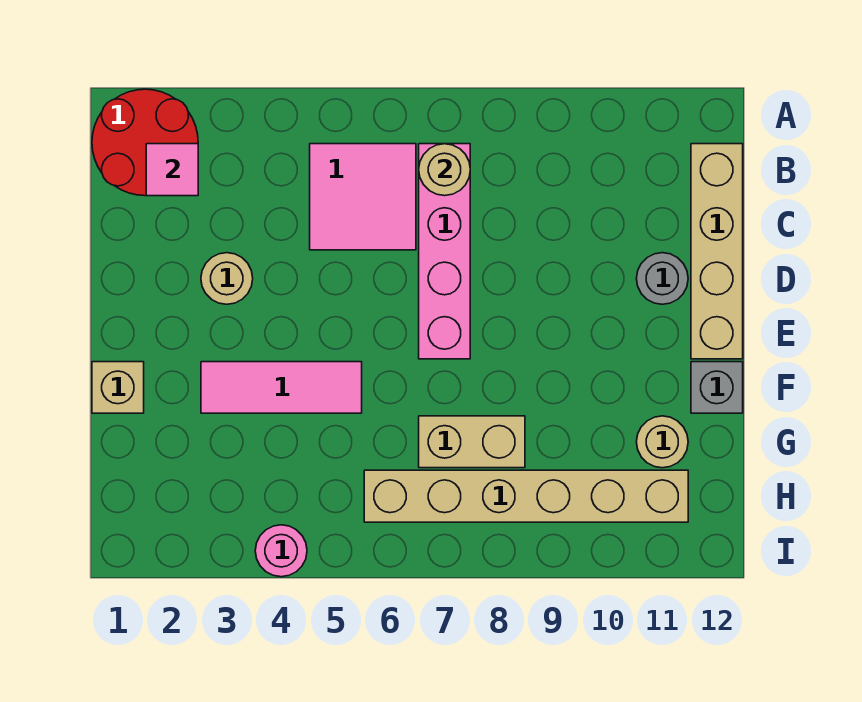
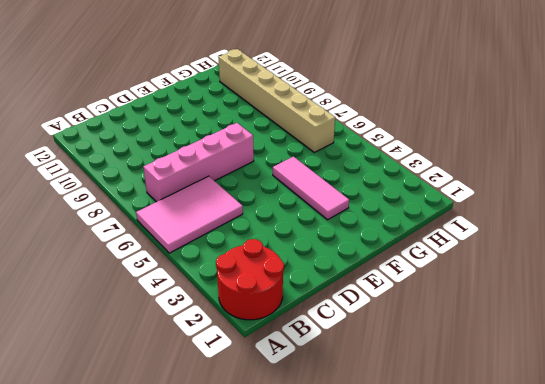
pink 2x3 tile [136,176,243,253] -> pink 2x2 tile [310,144,416,250]
none -> tan 1x4 brick [691,144,743,359]
none -> tan 1x1 round brick [201,253,253,304]
none -> grey 1x1 round brick [636,253,688,304]

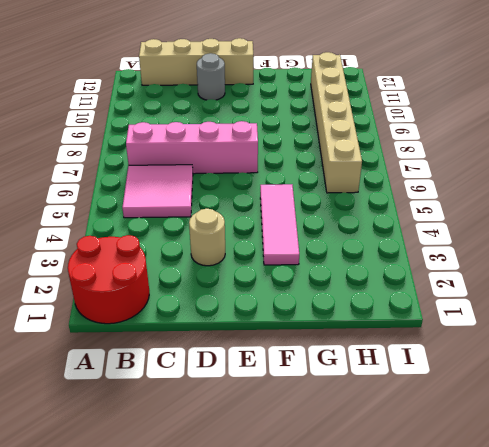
none -> tan 1x1 brick [92,362,144,413]
none -> grey 1x1 brick [691,362,743,413]
none -> tan 1x2 brick [419,416,525,468]

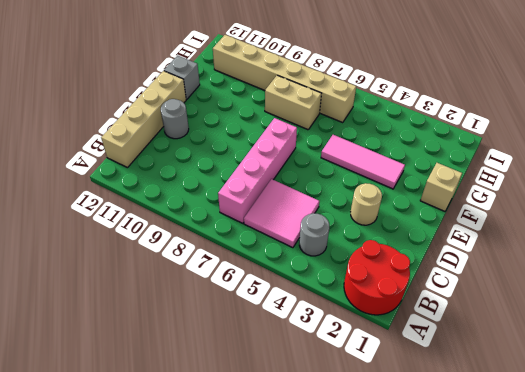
grey 1x1 round brick [299,213,329,256] -> none
none -> tan 1x1 round brick [637,416,688,468]
none -> pink 1x1 round brick [255,525,307,577]
none -> pink 1x1 tile [146,144,198,196]

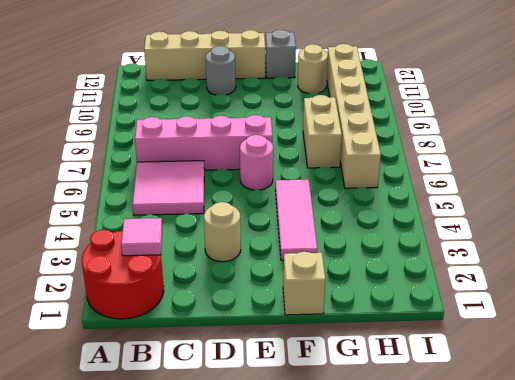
pink 1x1 round brick [240,135,273,190] -> pink 1x1 round brick moved to [255,525,307,577]
none -> tan 1x1 round brick [419,144,470,196]

